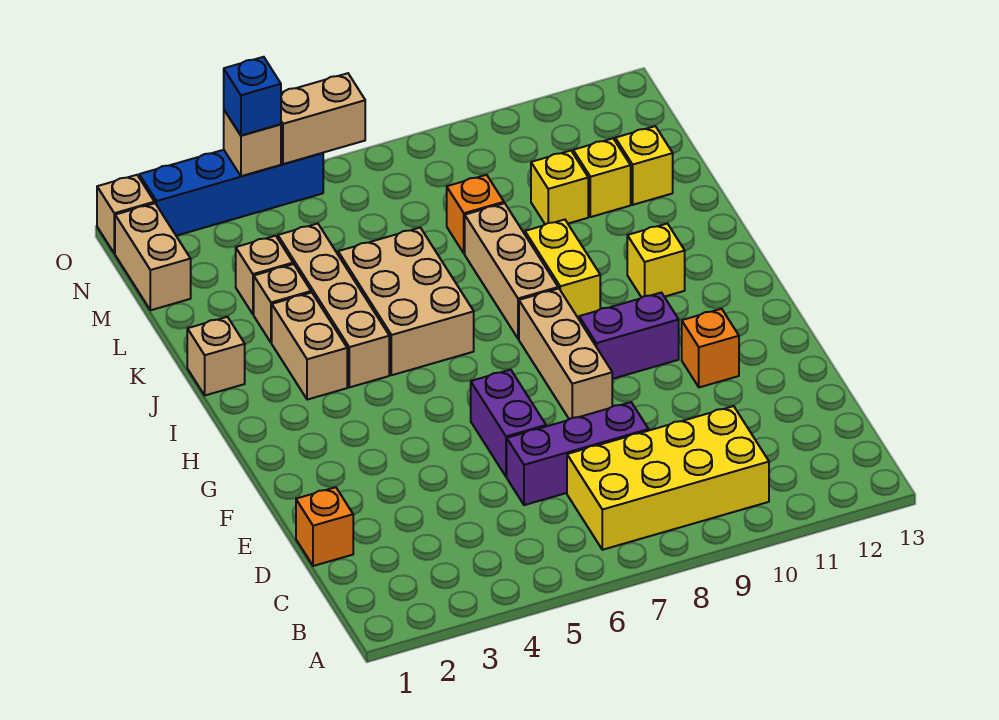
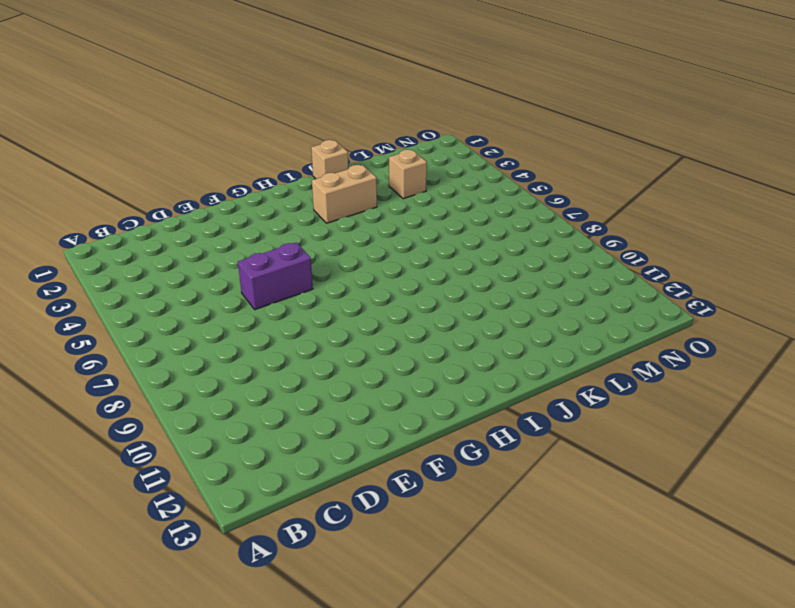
none -> yellow 2x4 brick [567,406,769,550]
none -> orange 1x1 brick [296,487,353,566]
none -> purple 1x3 brick [507,402,649,505]

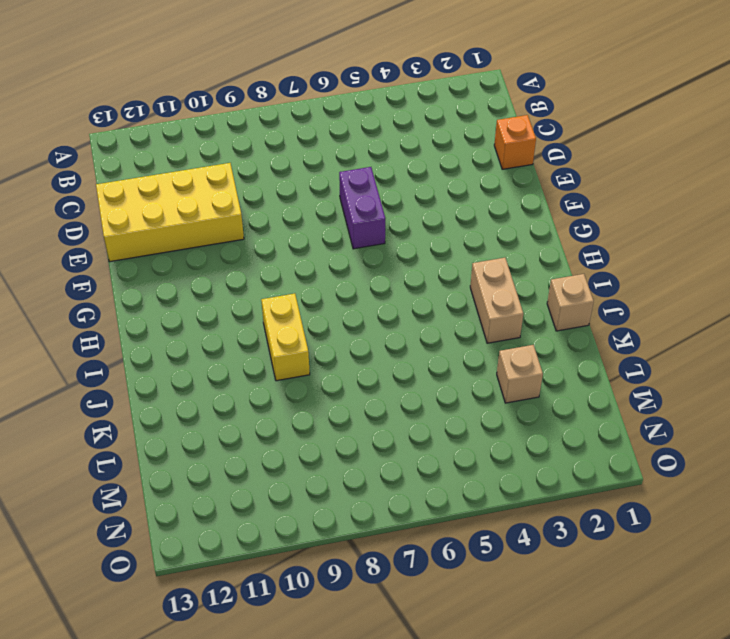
yellow 2x4 brick [96,163,244,262] -> yellow 2x4 brick moved to [567,406,769,550]
none -> purple 1x3 brick [507,402,649,505]
none -> tan 1x3 brick [519,288,612,419]
none -> orange 1x1 brick [682,309,739,387]

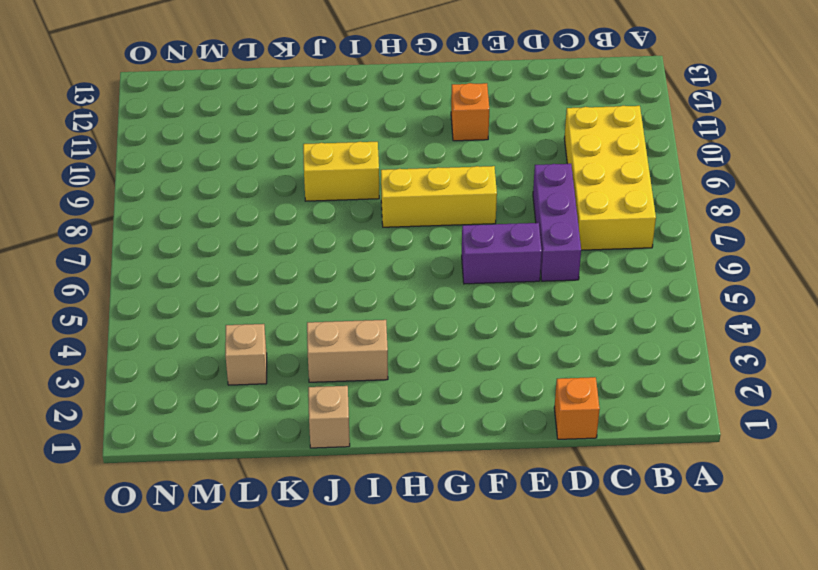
yellow 1x3 brick [381,166,497,227] -> tan 1x3 brick [519,288,612,419]
none -> purple 1x2 brick [579,293,679,379]
none -> tan 1x4 brick [278,224,389,387]
none -> tan 2x3 brick [338,228,474,375]

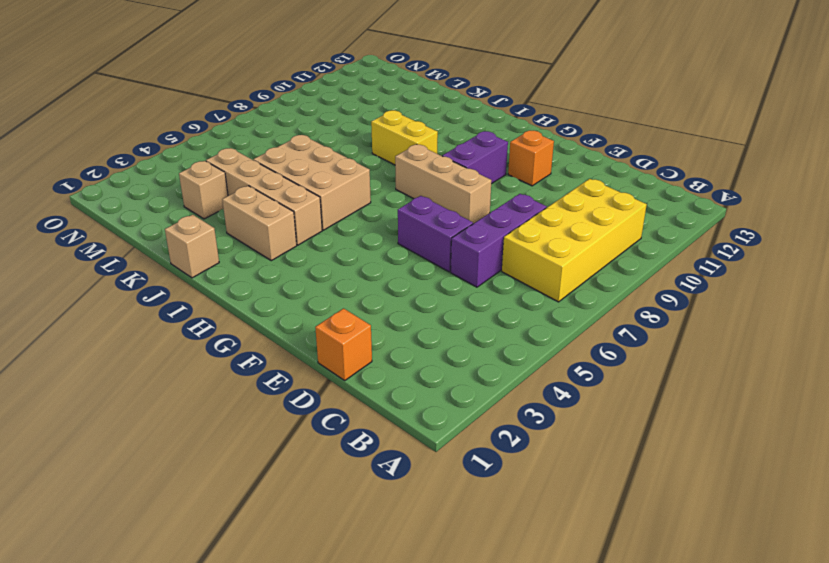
none -> tan 1x3 brick [465,203,558,339]
none -> yellow 1x1 brick [627,224,685,298]
none -> tan 1x1 brick [254,264,311,343]

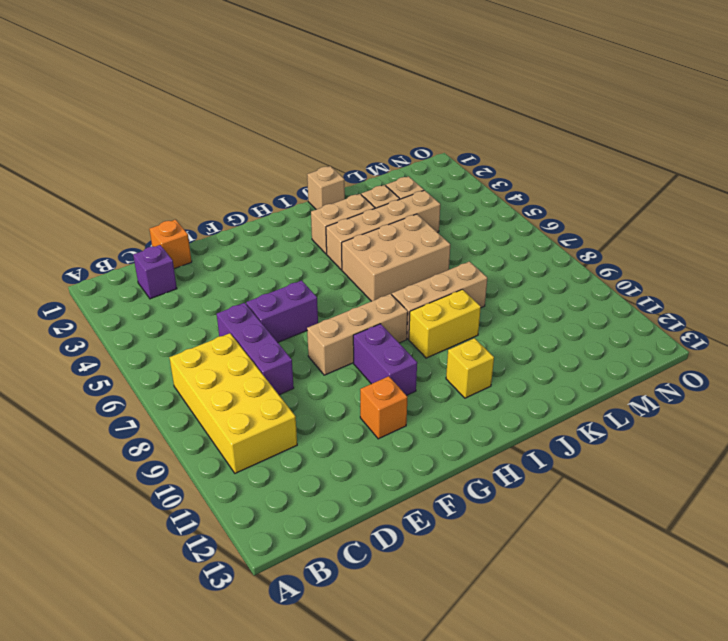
purple 1x1 brick [133,245,177,299] -> none
none -> orange 1x1 brick [447,175,504,253]
none -> yellow 1x1 brick [531,151,588,224]
none -> yellow 1x1 brick [573,138,631,217]

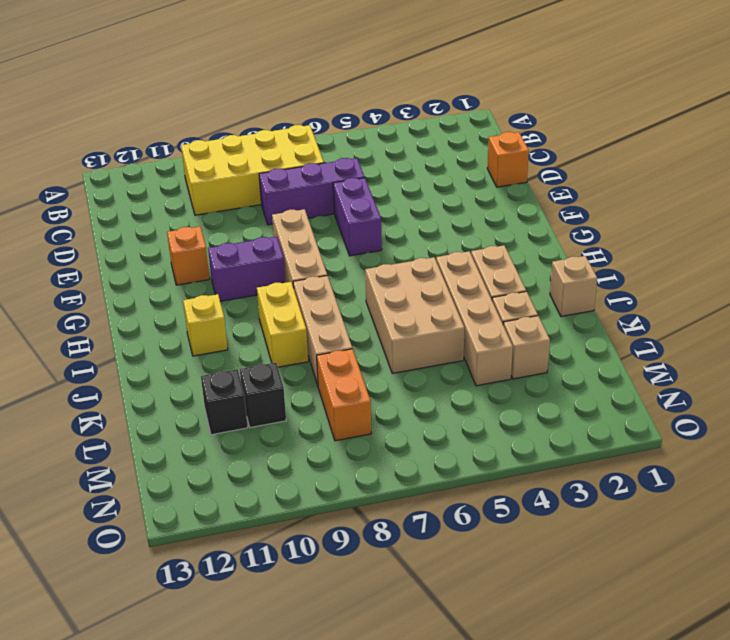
orange 1x2 brick [317,349,371,441] -> orange 1x1 brick [447,175,504,253]
black 1x1 brick [240,363,286,427] -> yellow 1x1 brick [531,151,588,224]
black 1x1 brick [201,369,248,435] -> yellow 1x1 brick [573,138,631,217]
none -> yellow 1x1 brick [615,126,673,205]
none -> tan 1x2 brick [115,203,191,310]
none -> tan 1x1 brick [97,175,154,253]

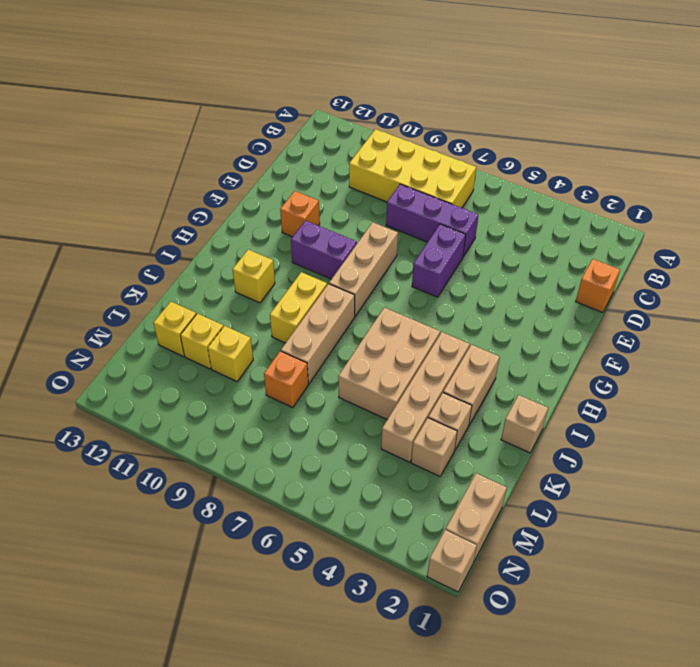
none -> blue 1x4 brick [139,150,323,236]
none -> tan 1x1 brick [224,110,281,176]
none -> tan 1x2 brick [281,73,365,164]

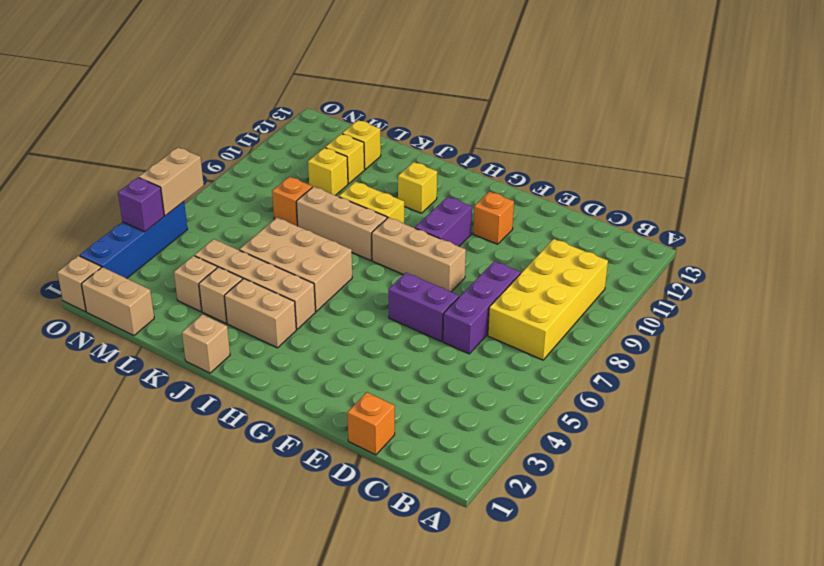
purple 1x1 brick [118,178,164,232] -> tan 1x1 brick [224,110,281,176]
none -> blue 1x1 brick [224,57,281,135]

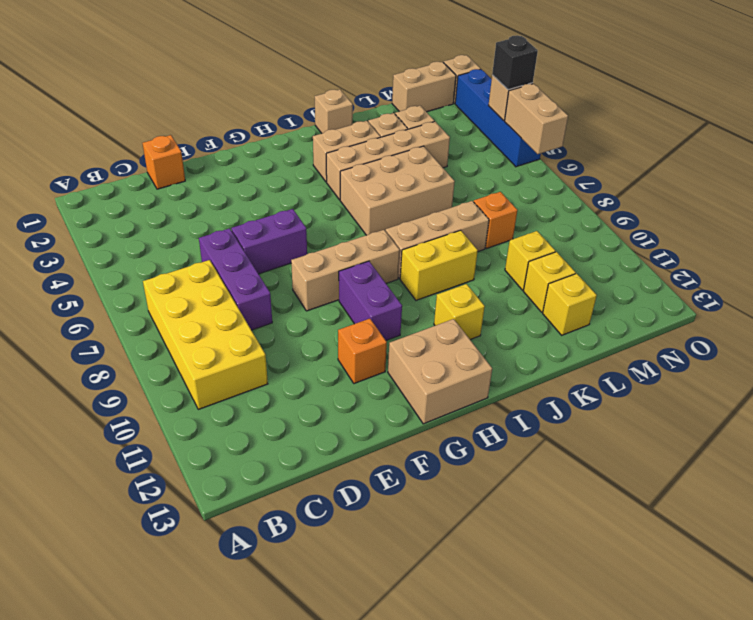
tan 2x2 brick [388,319,492,424] -> none
black 1x1 brick [492,35,538,90] -> blue 1x1 brick [224,57,281,135]

